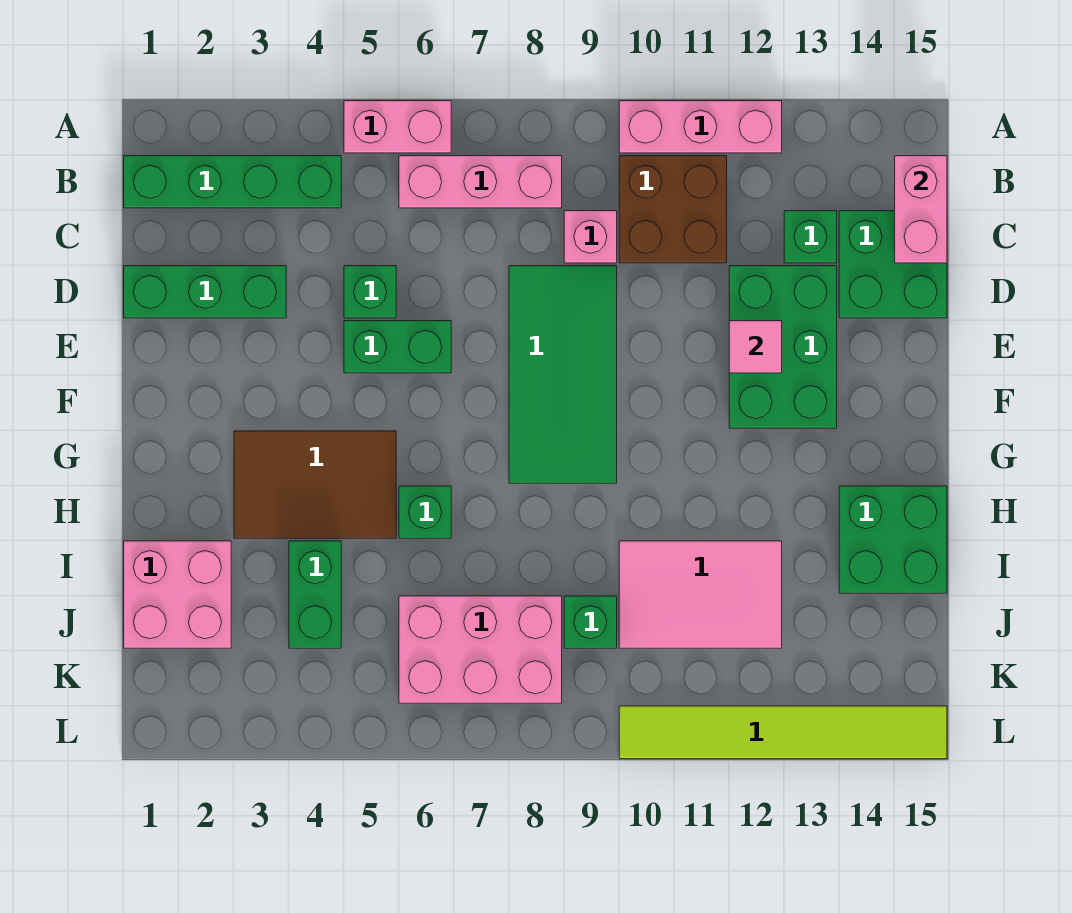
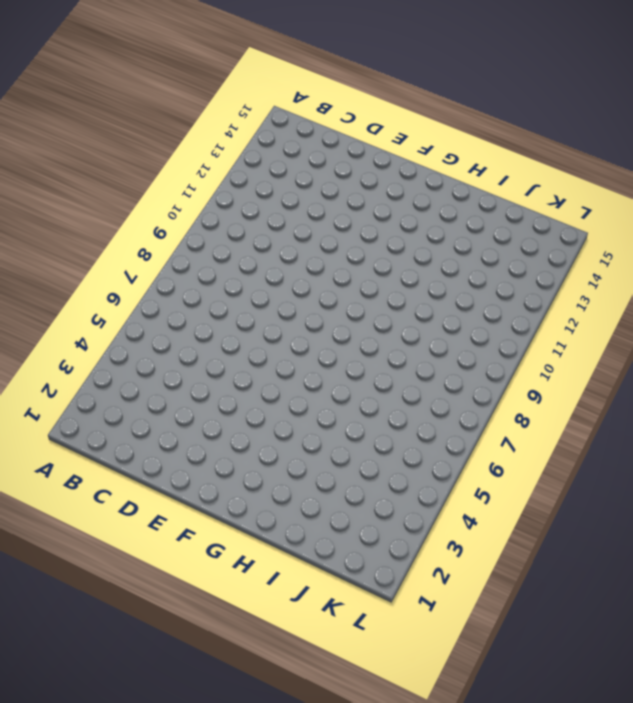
none -> pink 1x2 brick [344,101,451,153]
none -> pink 1x3 brick [619,101,782,153]
none -> green 1x4 brick [124,156,341,208]

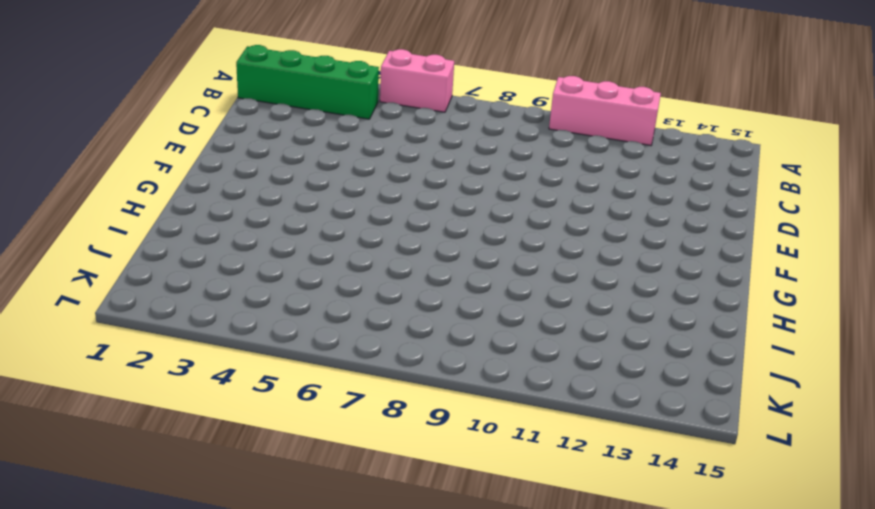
none -> pink 1x3 brick [399,156,562,208]
none -> brown 2x2 brick [619,156,727,263]
none -> pink 1x1 brick [564,211,617,263]

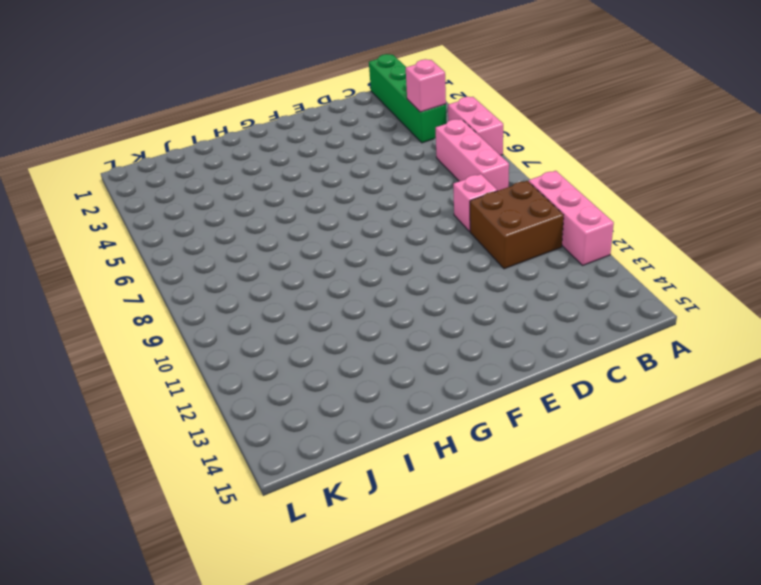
pink 1x1 brick [406,59,446,112] -> none
none -> green 1x1 brick [784,211,837,263]
none -> green 2x2 brick [839,211,947,318]
none -> green 1x3 brick [124,266,286,318]

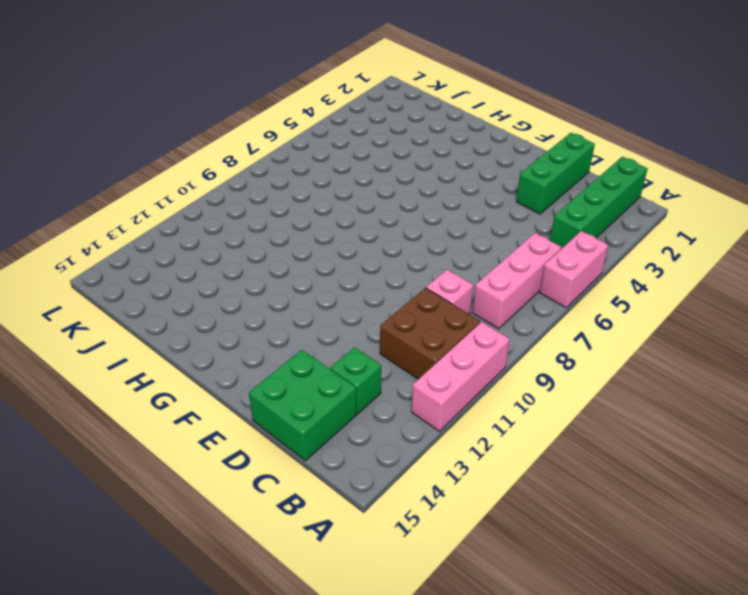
none -> green 1x1 brick [344,266,396,318]
none -> green 2x4 tile [509,266,617,483]
none -> green 2x3 brick [729,266,837,428]

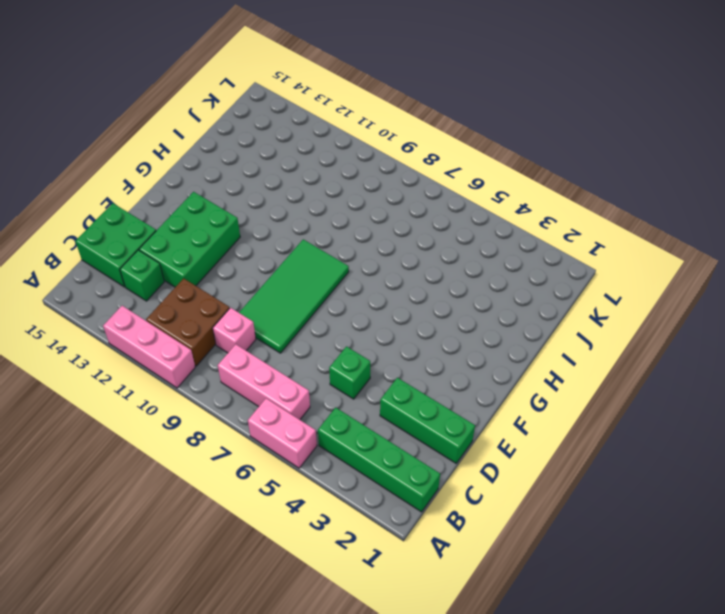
none -> green 1x2 brick [344,321,451,373]
none -> brown 2x3 tile [234,431,396,538]
none -> green 1x1 brick [399,486,451,538]

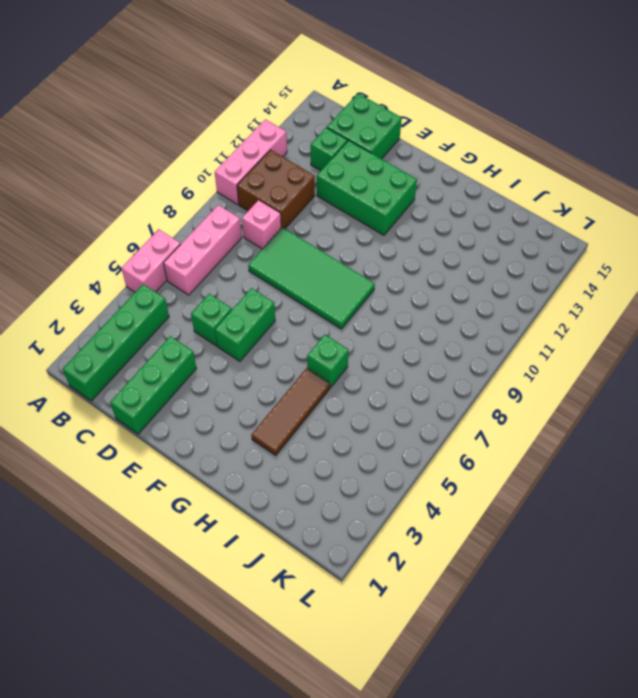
brown 1x3 tile [251,368,330,455] -> brown 2x3 tile [234,431,396,538]
none -> green 2x2 brick [839,486,947,593]
none -> pink 2x2 brick [124,541,231,648]
none -> green 1x2 brick [289,541,341,648]

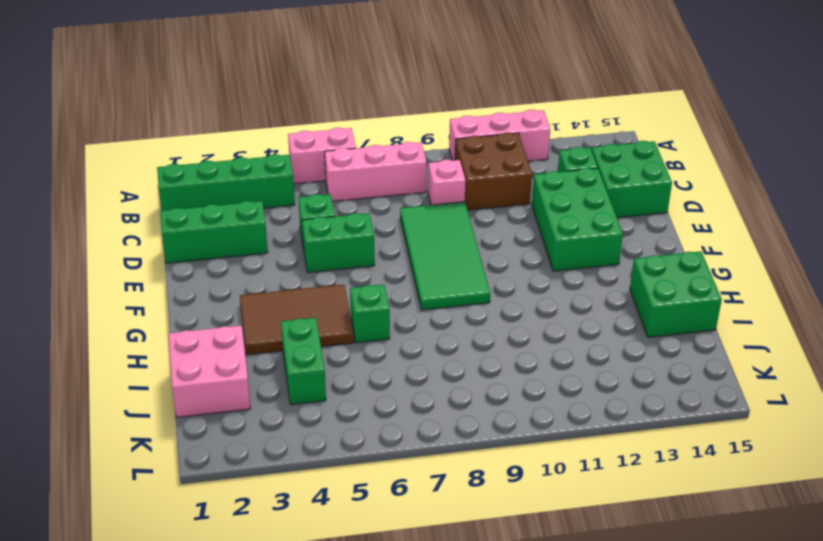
none -> pink 2x3 tile [619,541,782,648]
none -> pink 2x3 brick [399,596,562,703]
none -> green 1x1 brick [564,596,617,648]

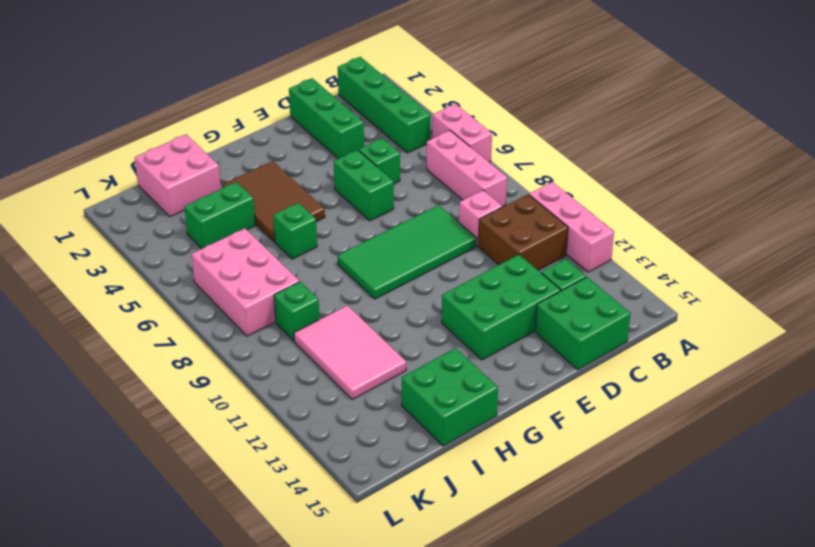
none -> lime 1x6 tile [619,706,947,759]
none -> pink 1x2 brick [895,156,947,263]
none -> pink 1x1 tile [729,321,782,373]

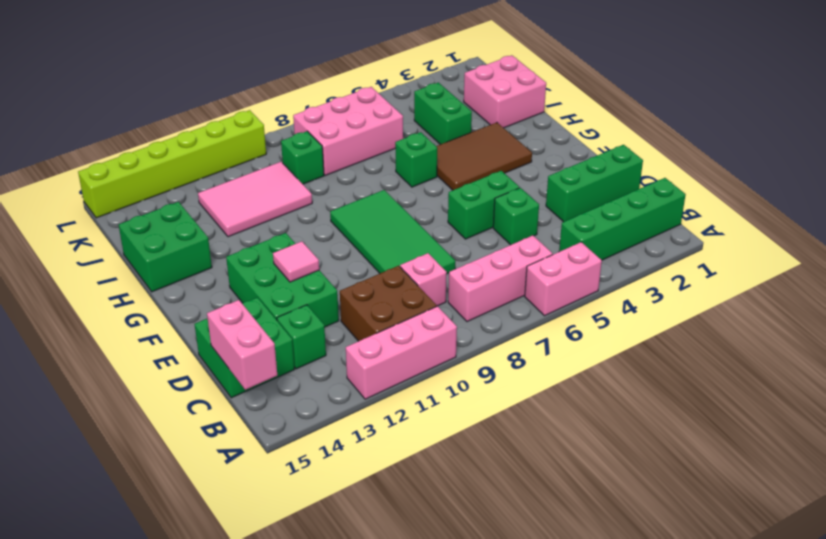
lime 1x6 brick [78,110,266,218] -> lime 1x6 tile [619,706,947,759]

